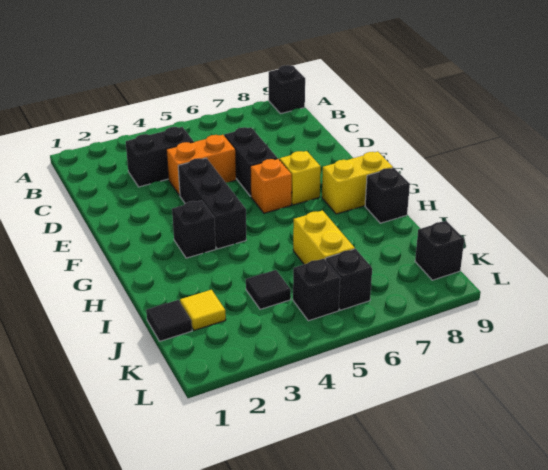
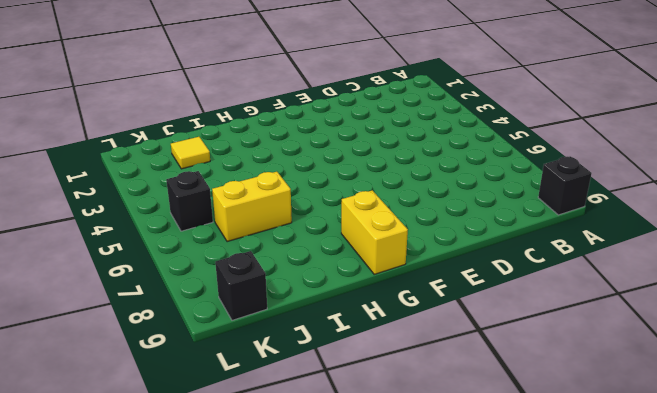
none -> black 1x2 brick [126,127,194,187]
none -> orange 1x2 brick [166,135,236,195]
none -> black 1x2 brick [224,127,277,196]

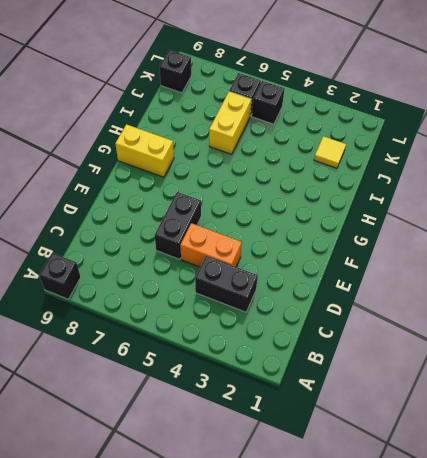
none -> black 1x3 brick [178,158,246,249]
none -> orange 1x1 brick [250,159,292,213]
none -> yellow 1x1 brick [280,151,321,205]

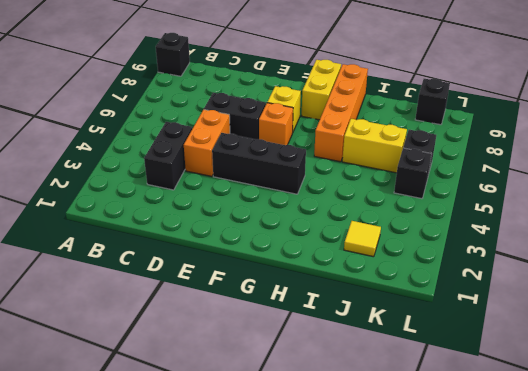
orange 1x4 brick [314,64,368,162] -> black 1x1 brick [365,168,410,223]
none -> black 1x1 brick [172,200,216,258]
none -> black 1x1 tile [146,300,192,341]
none -> black 1x1 tile [246,270,291,309]

